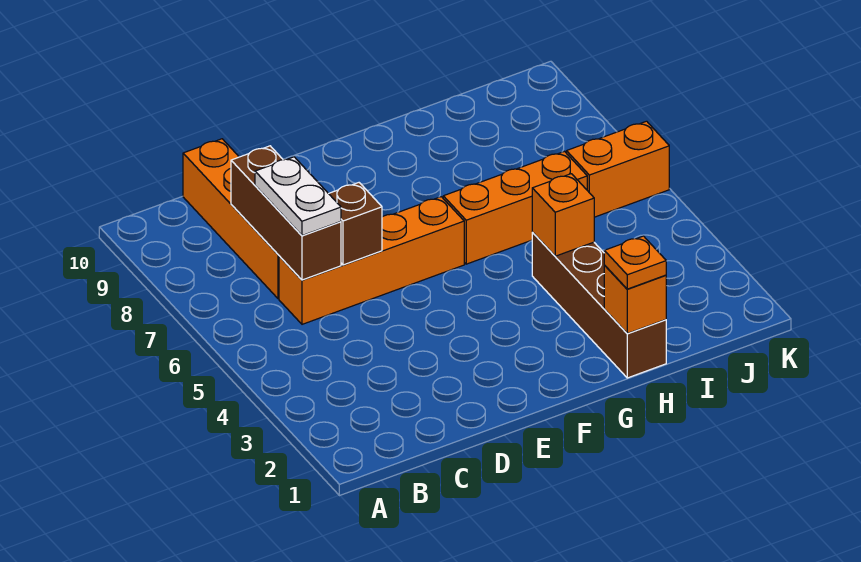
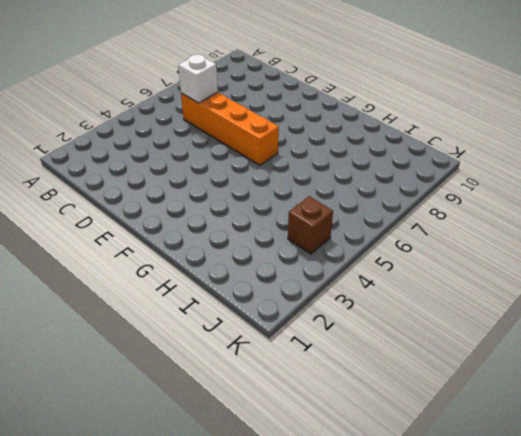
white 1x1 brick [178,54,218,103] -> brown 1x3 brick [231,146,341,280]
brown 1x1 brick [288,196,333,254] -> brown 1x1 brick moved to [329,183,382,265]
none -> orange 1x4 brick [183,139,279,299]
none -> orange 1x3 brick [443,151,587,264]

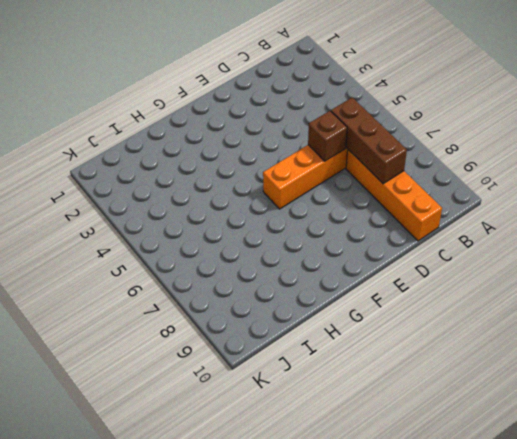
none -> orange 1x3 brick [443,151,587,264]
none -> brown 1x4 brick [532,233,666,378]

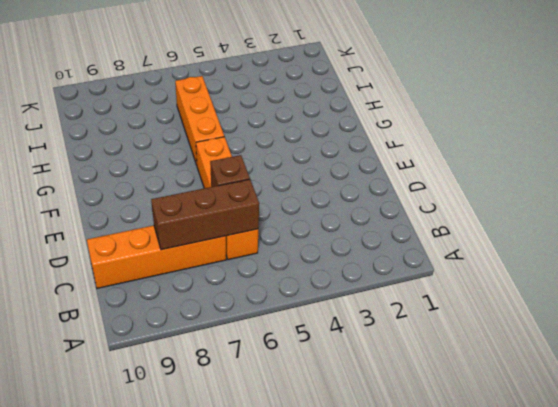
none -> brown 1x4 brick [532,233,666,378]
none -> orange 1x2 brick [566,121,669,217]

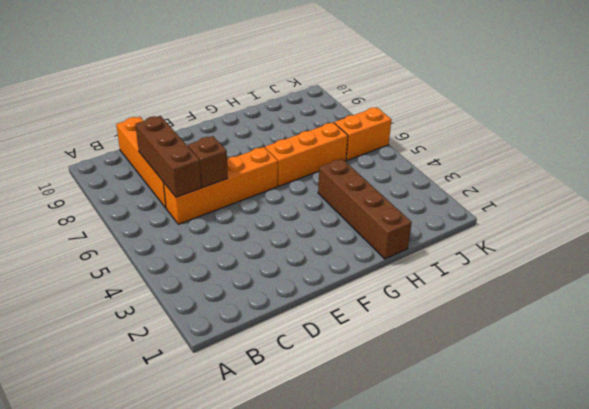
none -> orange 1x1 brick [604,265,666,333]
none -> orange 1x1 brick [532,174,594,256]

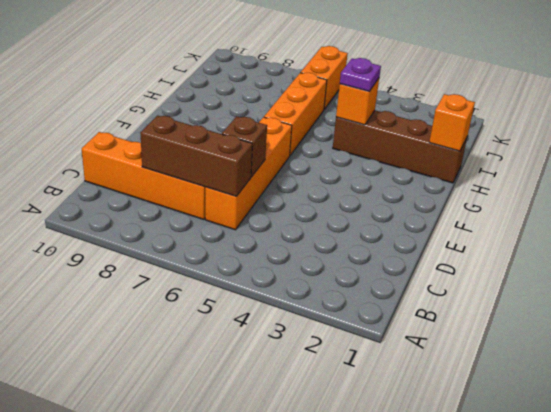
purple 1x1 plate [340,58,381,91] -> none
none -> white 1x2 plate [255,157,341,236]
none -> orange 1x1 plate [604,236,666,289]

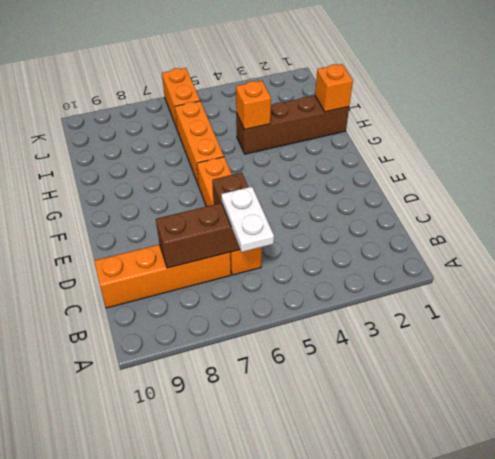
white 1x2 plate [221,187,274,252] -> white 1x2 plate turned to [255,157,341,236]
none -> orange 1x1 plate [604,236,666,289]

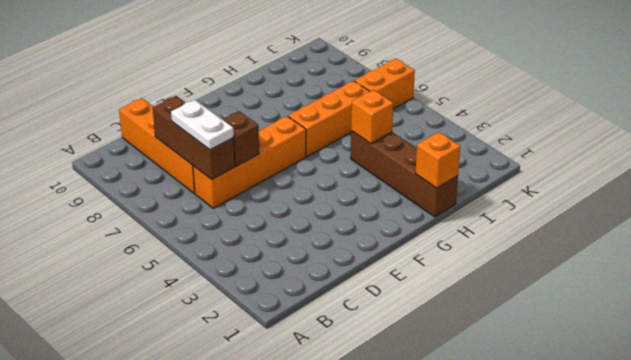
none -> orange 1x1 plate [604,236,666,289]

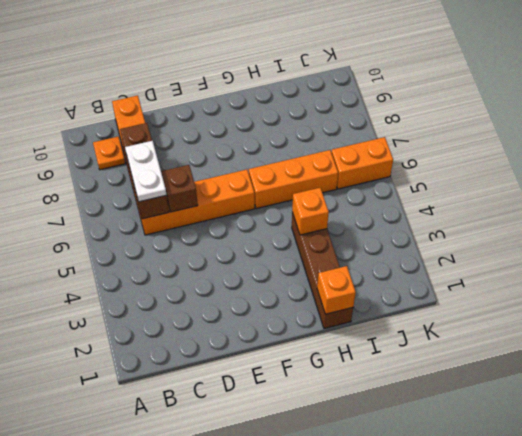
orange 1x1 plate [93,136,125,170] -> orange 1x1 plate moved to [604,236,666,289]

